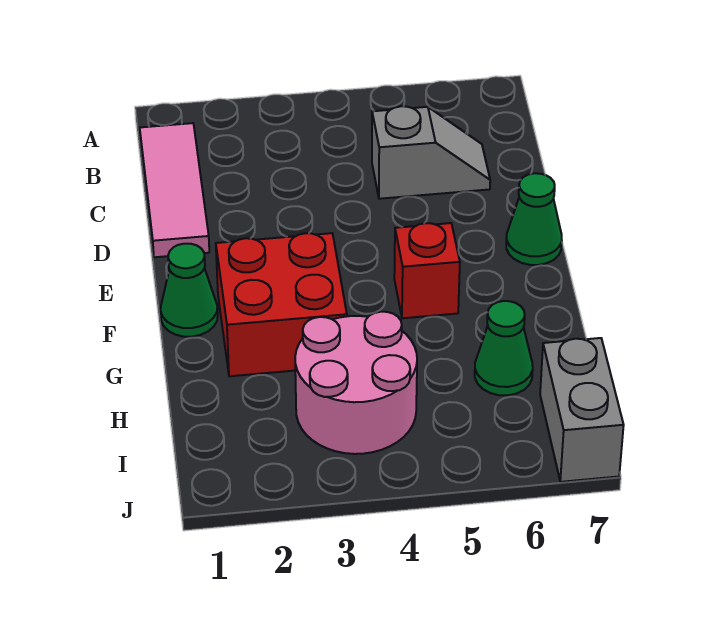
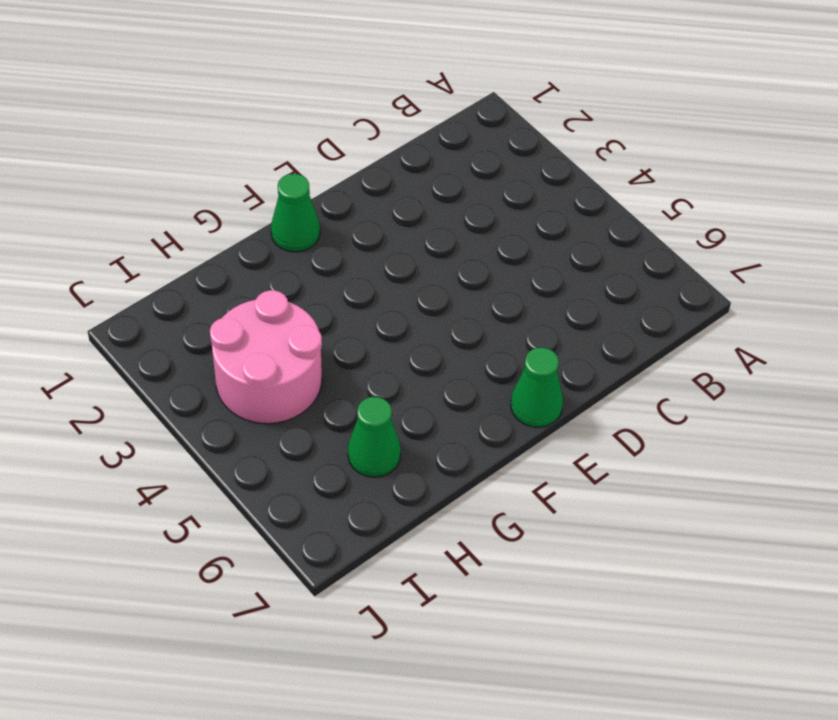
none -> pink 1x3 tile [140,123,209,257]
none -> grey 1x2 slope [372,106,490,199]

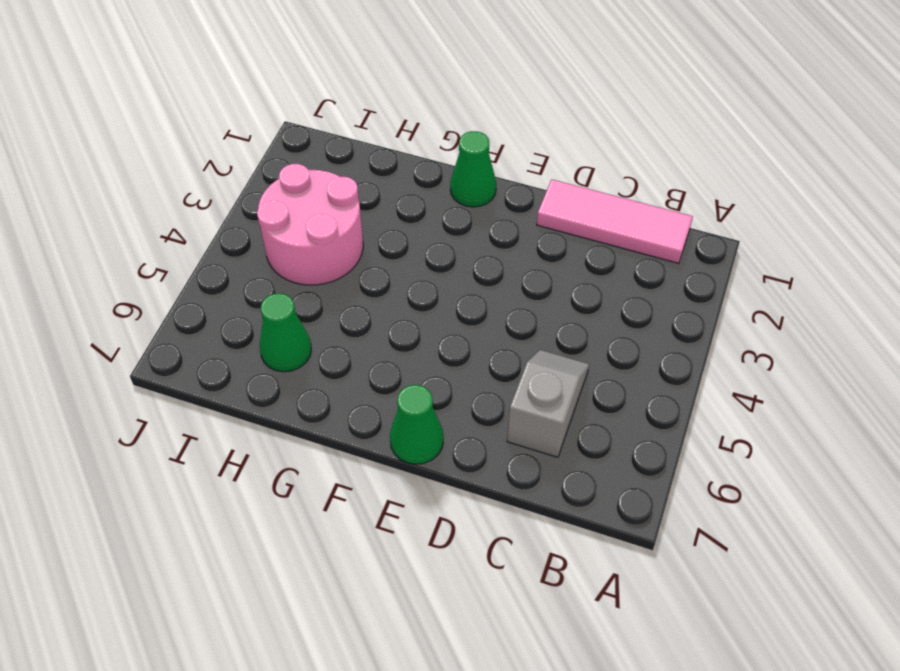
grey 1x2 slope [507,350,589,457] -> grey 1x2 slope turned to [372,106,490,199]
none -> red 2x2 brick [216,233,347,376]
none -> red 1x1 brick [394,223,460,318]

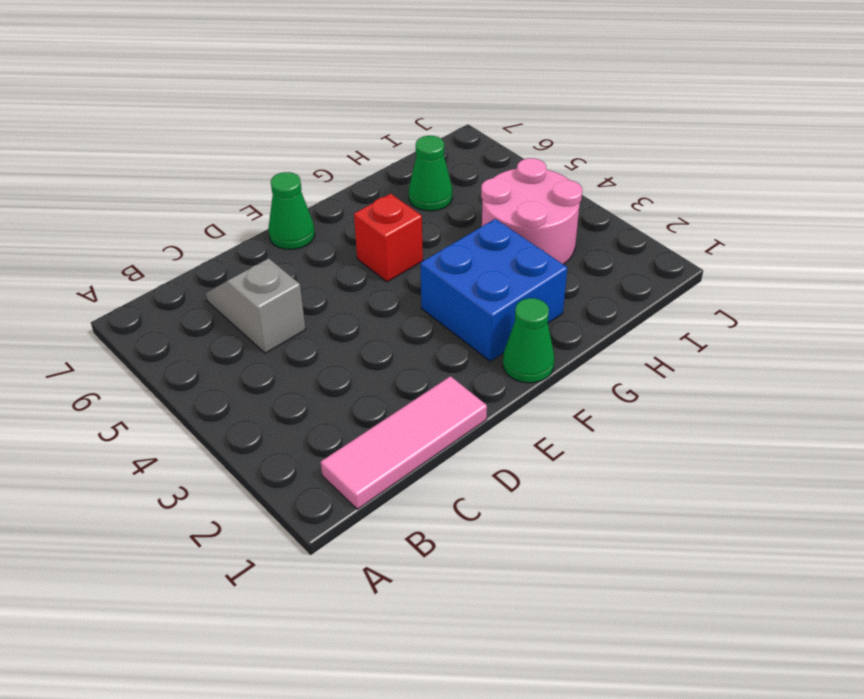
blue 2x2 brick [420,219,567,361] -> red 2x2 brick [216,233,347,376]
none -> grey 1x2 brick [540,338,624,482]

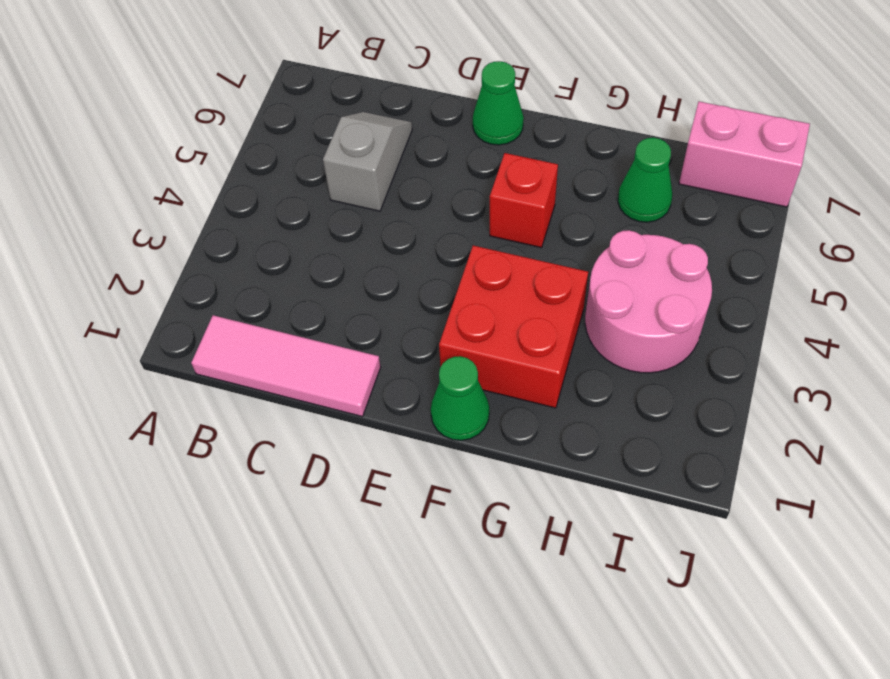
pink 1x2 brick [679,102,810,207] -> grey 1x2 brick [540,338,624,482]

